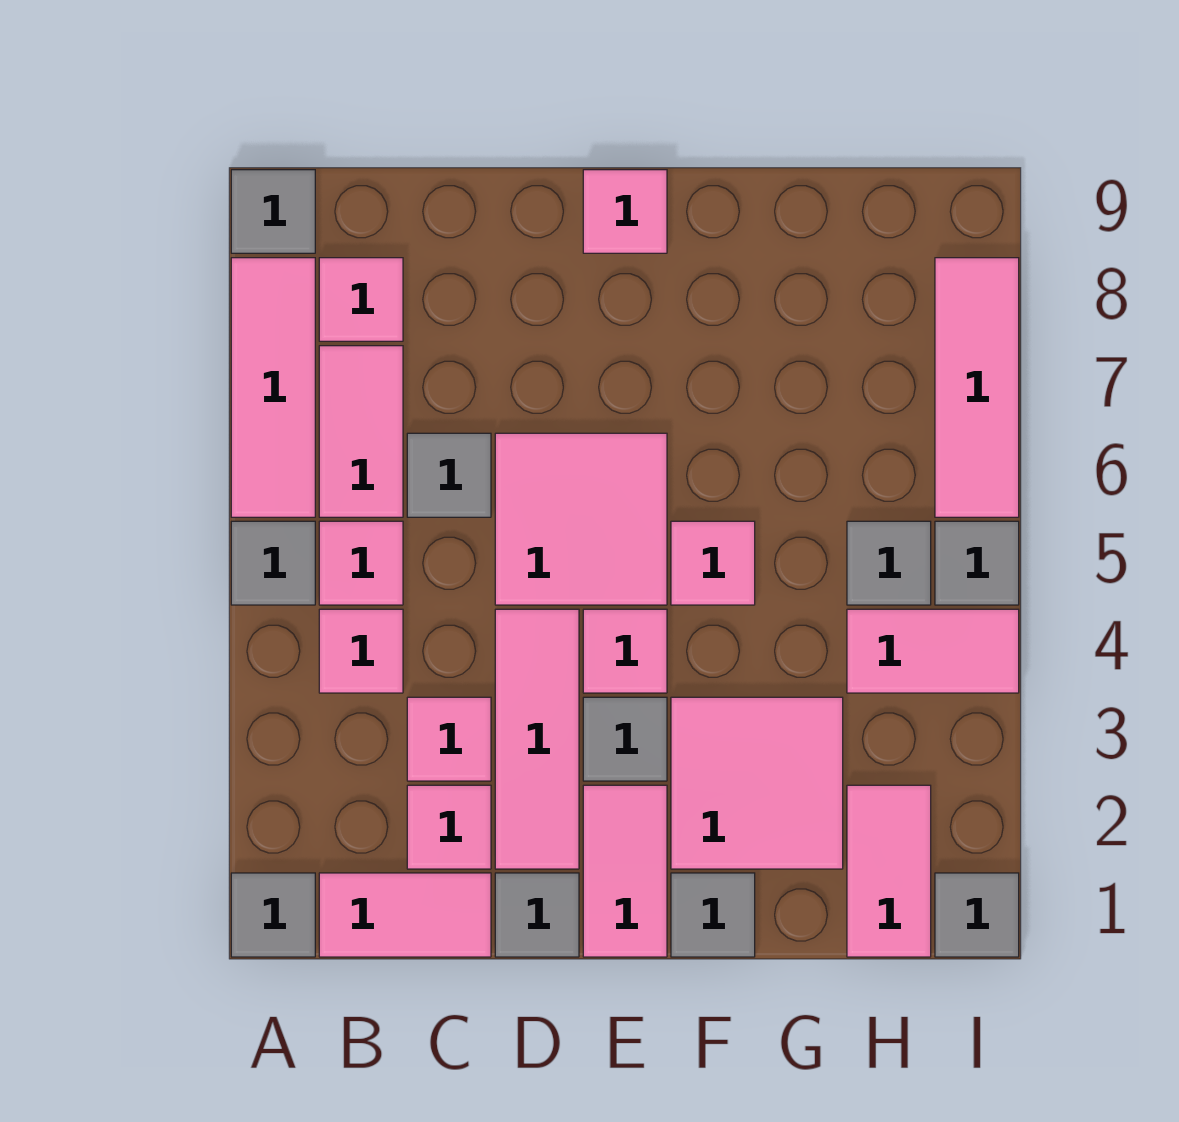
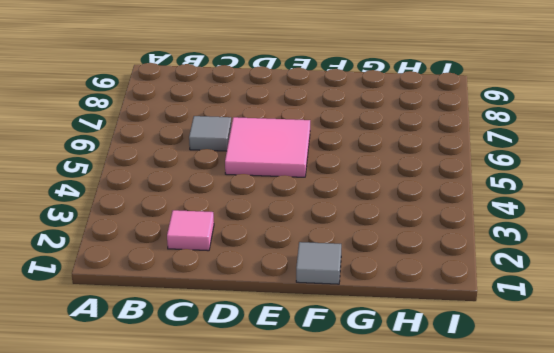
none -> grey 1x1 tile [231,873,315,957]
none -> grey 1x1 tile [231,521,315,605]
none -> pink 1x3 tile [231,258,315,517]

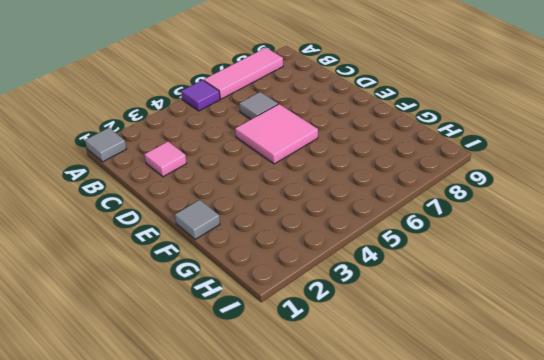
purple 1x1 tile [181,80,220,111] -> grey 1x1 tile [231,521,315,605]
none -> grey 1x1 tile [231,170,315,253]
none -> pink 1x2 tile [319,873,491,957]
none -> pink 1x1 tile [319,609,403,693]

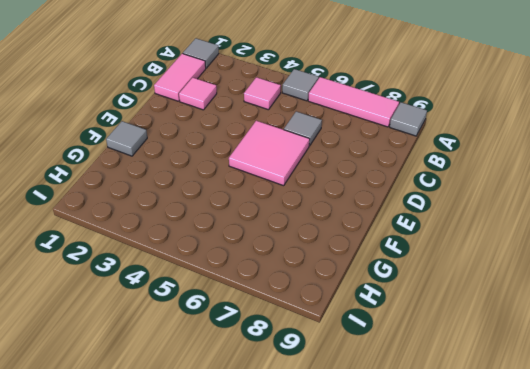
none -> pink 1x1 tile [319,521,403,605]
none -> pink 1x2 tile [319,346,403,517]
none -> pink 1x1 tile [319,258,403,341]

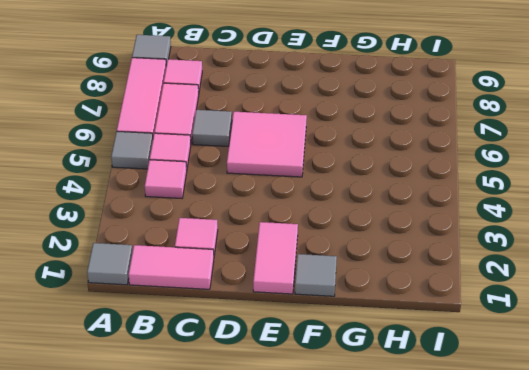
none -> pink 1x1 tile [407,697,491,781]
none -> grey 1x1 tile [495,873,579,957]
none -> pink 1x3 tile [495,609,579,869]

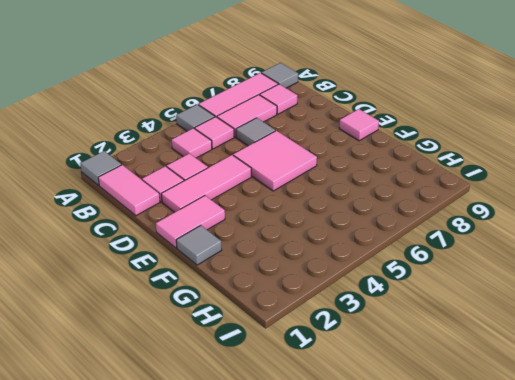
none -> grey 1x1 tile [495,873,579,957]
none -> grey 1x1 tile [583,697,667,781]
none -> pink 1x1 tile [583,609,667,693]

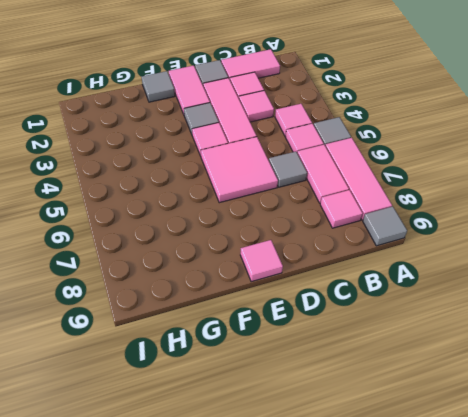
none -> grey 1x1 tile [231,873,315,957]
none -> pink 2x2 tile [671,697,843,869]
none -> pink 1x1 tile [671,521,755,605]

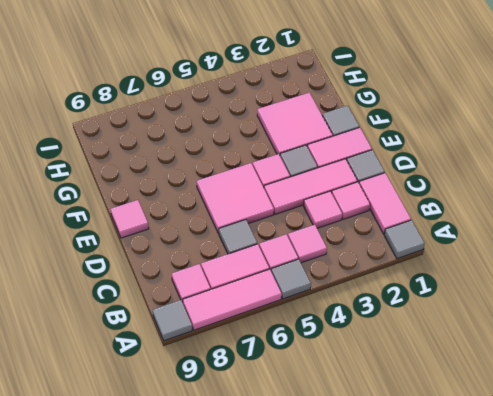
none -> pink 1x1 tile [671,521,755,605]
none -> pink 1x2 tile [847,785,931,957]
none -> pink 1x2 tile [847,609,1019,693]

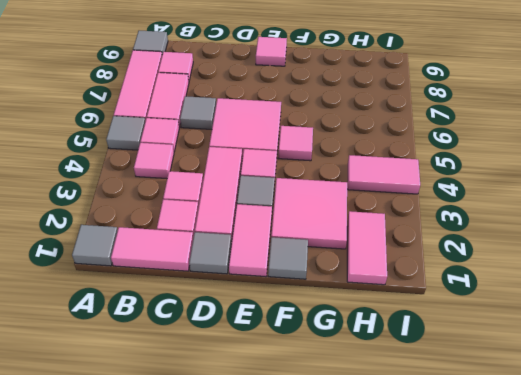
none -> grey 1x1 tile [847,521,931,605]
none -> grey 1x1 tile [935,873,1019,957]
none -> grey 1x1 tile [935,521,1019,605]

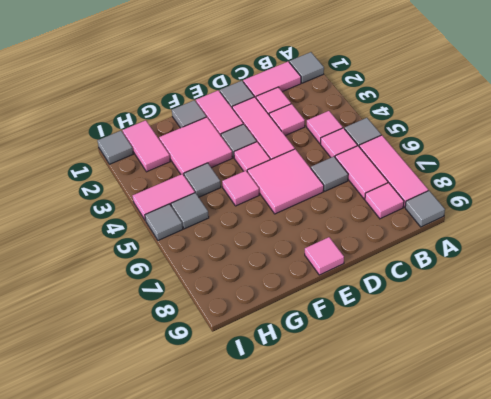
grey 1x1 tile [184,163,221,197] -> none
none -> pink 1x3 tile [935,258,1019,517]

